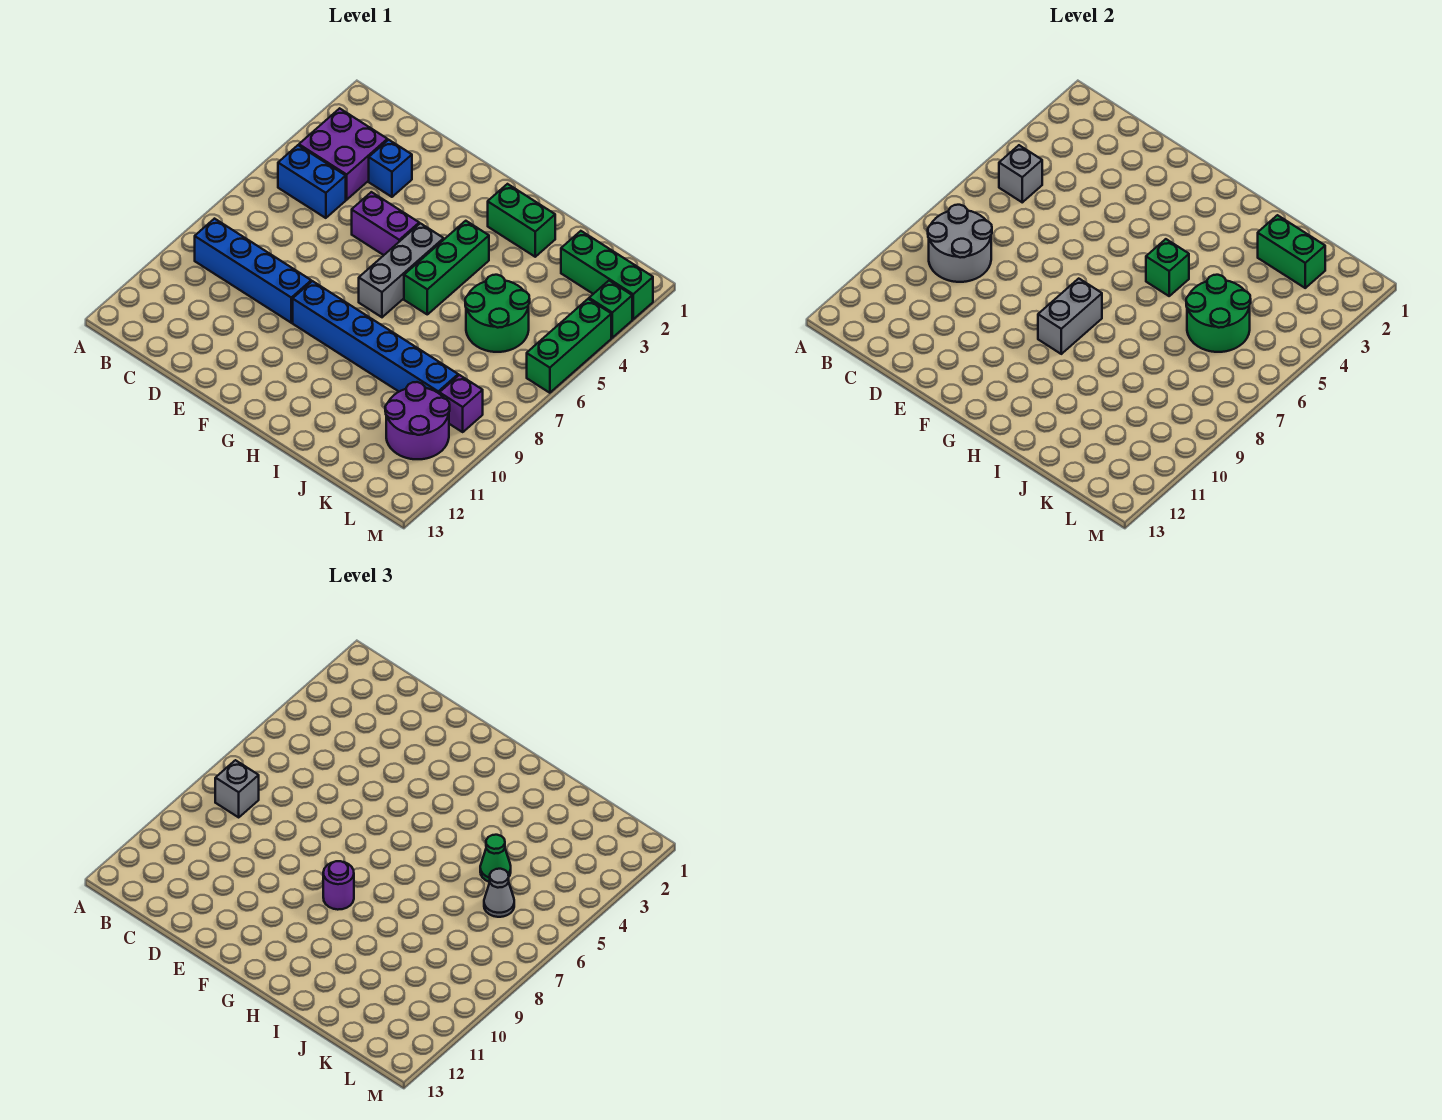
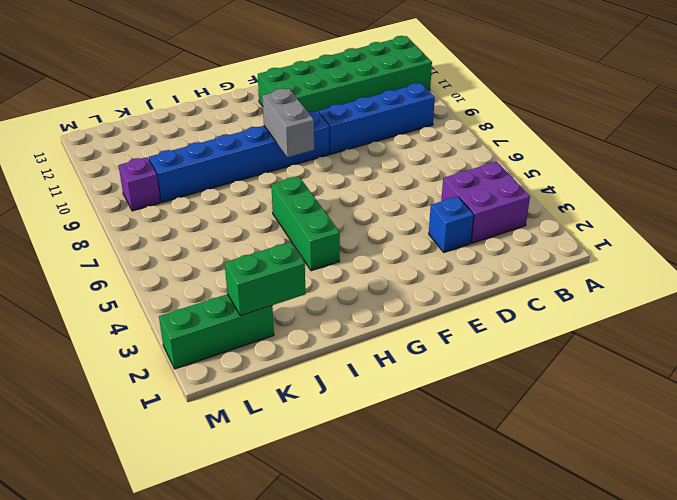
green 2x6 brick [258,36,432,112] -> none
none -> blue 1x2 brick [278,145,346,218]
none -> purple 1x2 brick [352,192,419,255]
none -> grey 1x3 brick [359,223,444,317]

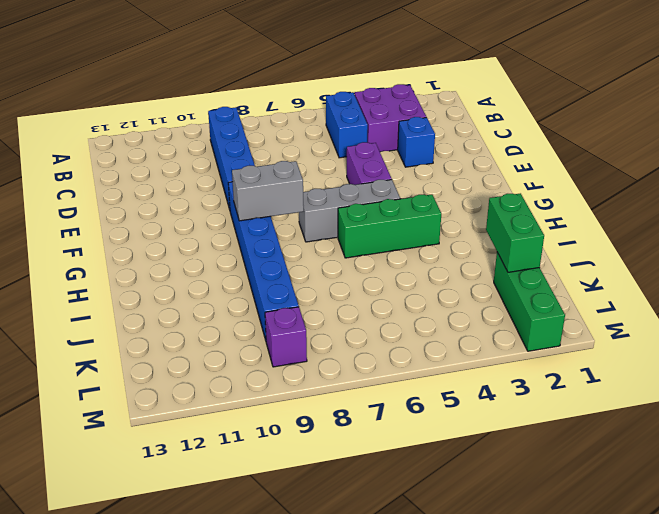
none -> green 1x2 brick [488,184,555,257]
none -> green 2x2 round brick [465,275,530,352]
none -> purple 2x2 round brick [385,382,450,459]

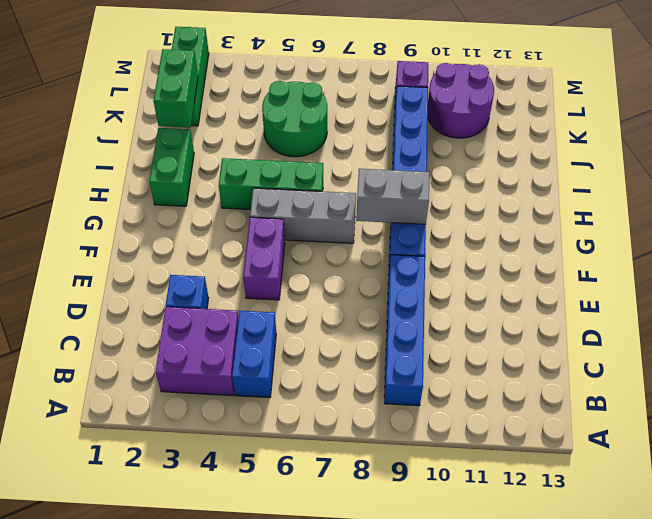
none -> green 1x1 brick [589,281,632,338]
none -> green 1x3 brick [527,299,611,393]
none -> grey 1x1 brick [999,145,1042,202]

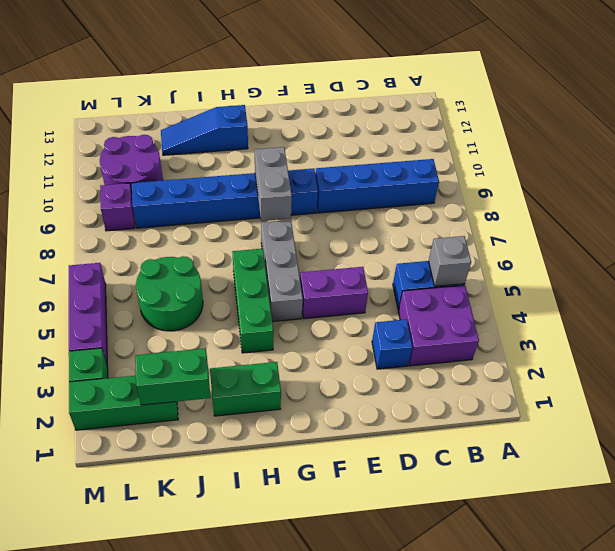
blue 1x3 slope [161,105,248,155] -> none
purple 1x3 brick [69,263,107,363] -> green 1x3 brick [527,299,611,393]
none -> grey 2x2 round brick [928,205,992,282]
none -> green 1x1 brick [1146,239,1189,296]
none -> green 2x2 round brick [1186,275,1251,352]

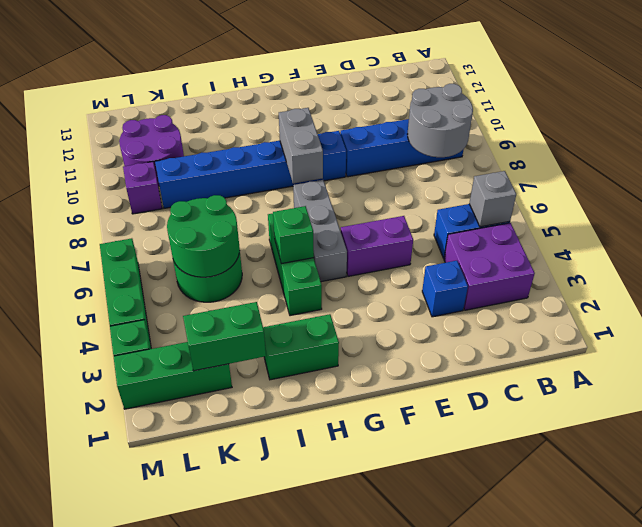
none -> grey 1x1 brick [215,760,259,817]
none -> purple 1x1 round brick [323,861,354,910]
none -> green 1x1 cone [480,835,511,882]

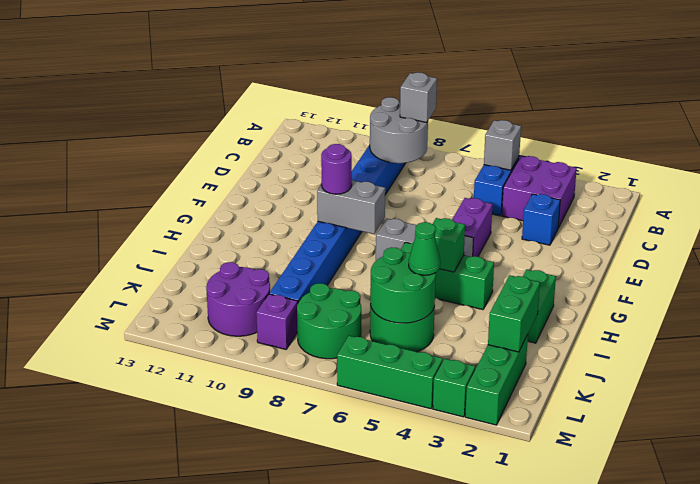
green 2x2 round brick [297,283,361,359] -> none
none -> grey 1x1 cone [484,869,514,917]

